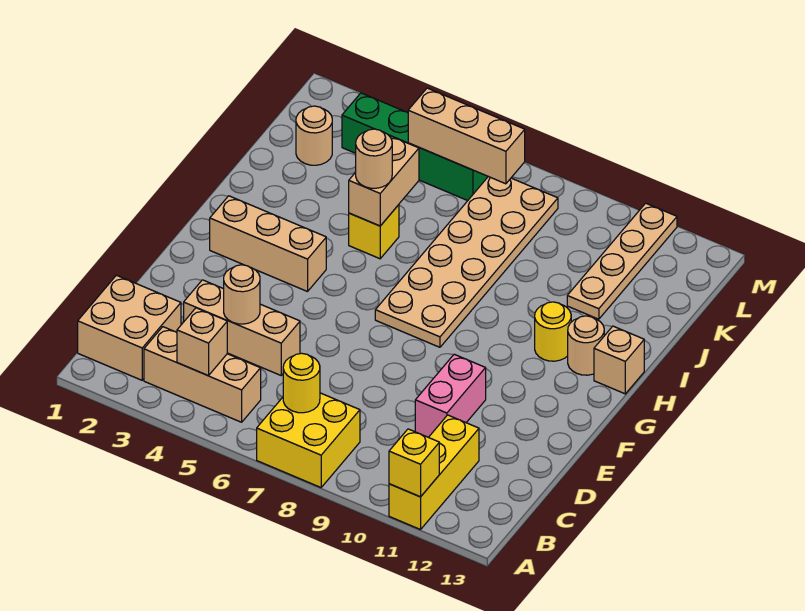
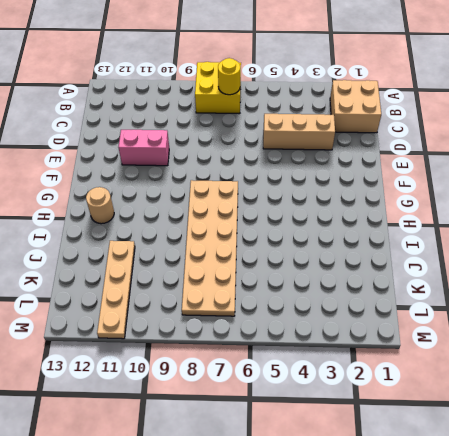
pink 1x2 brick [119,130,169,166] -> pink 1x2 brick turned to [415,354,486,437]
none -> yellow 1x3 brick [389,415,479,530]
none -> tan 1x3 brick [144,327,261,422]
none -> tan 1x3 brick [210,196,326,292]

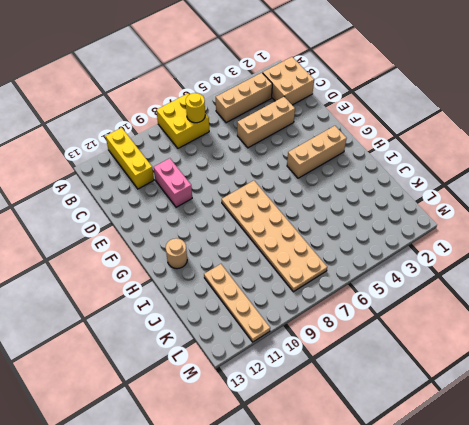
none -> yellow 1x1 round brick [535,302,571,361]
none -> tan 1x1 brick [594,326,644,394]
none -> yellow 1x1 brick [349,205,399,259]

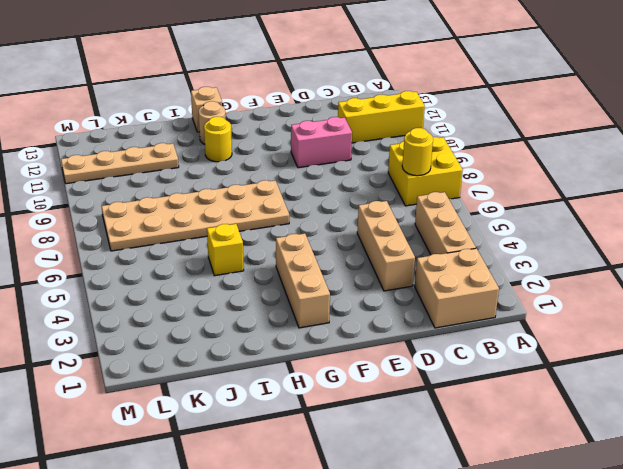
none -> tan 1x1 round brick [296,106,332,165]
none -> green 1x4 brick [342,93,488,201]
none -> yellow 1x1 brick [389,429,439,497]

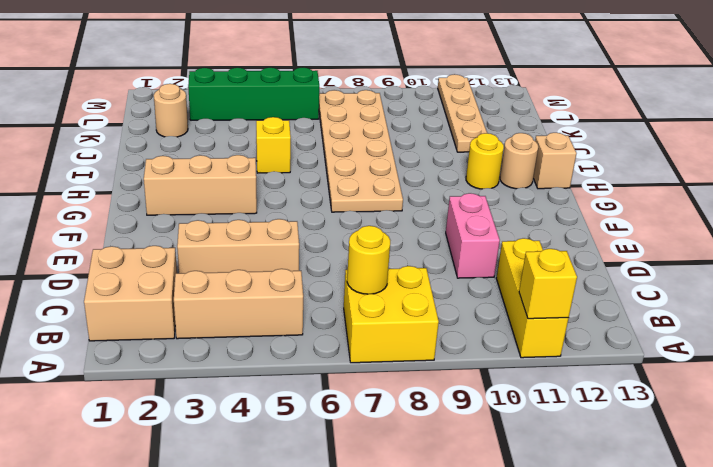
none -> tan 1x1 brick [177,308,227,376]
none -> tan 1x1 round brick [224,265,260,324]
none -> tan 1x2 brick [349,136,419,226]

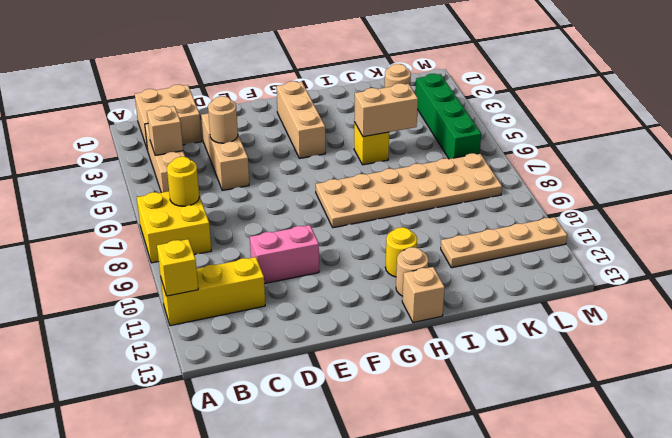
none -> tan 1x3 brick [408,88,525,184]
none -> tan 1x1 round brick [356,129,392,188]

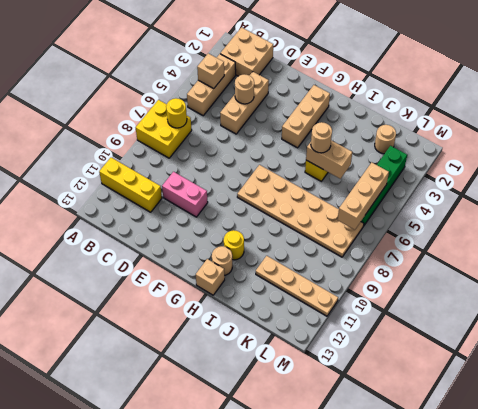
none -> yellow 1x1 brick [389,429,439,497]

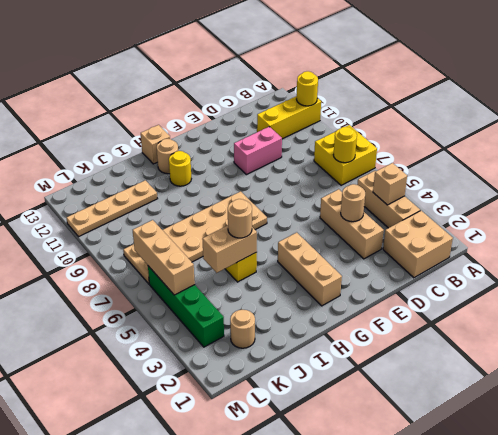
yellow 1x1 round brick [297,71,318,106] -> yellow 1x1 brick [389,429,439,497]

